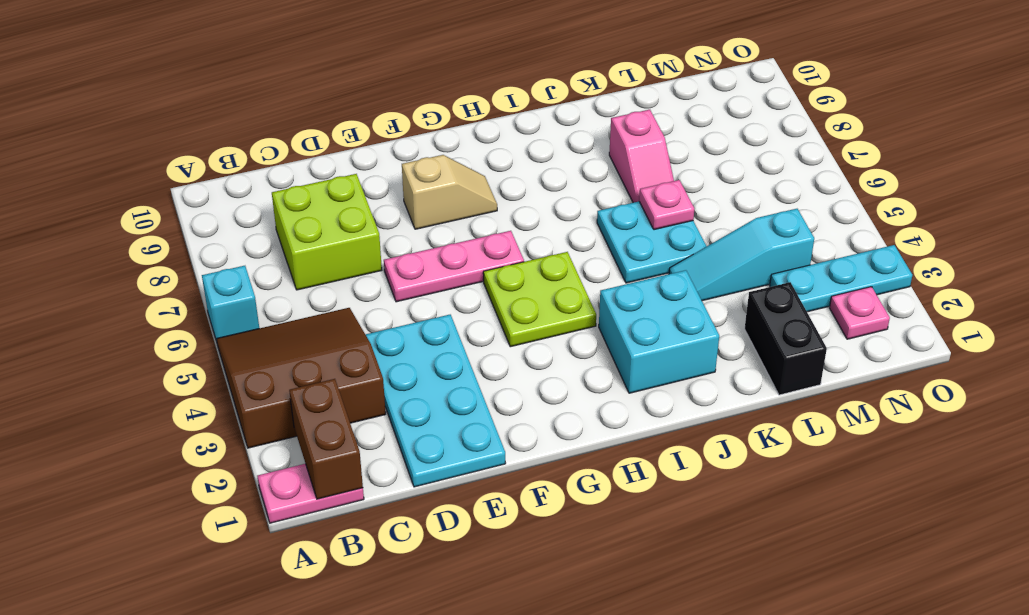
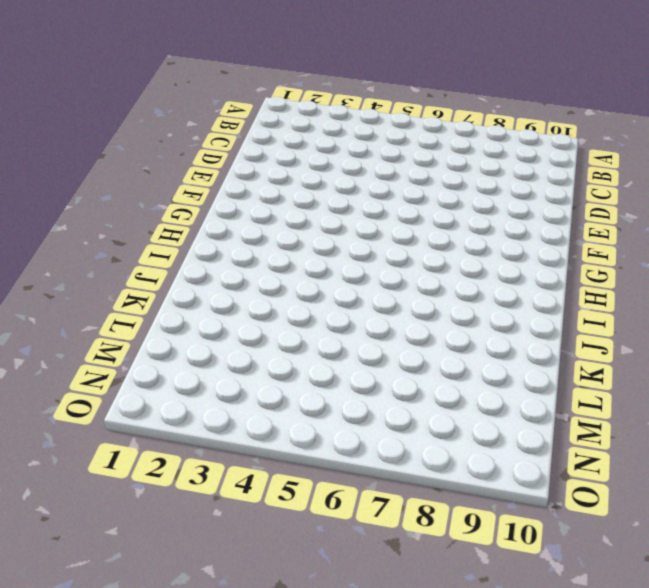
none -> pink 1x2 plate [258,464,364,523]
none -> brown 3x3 slope [216,308,386,448]
none -> cyan 1x1 brick [202,266,259,342]

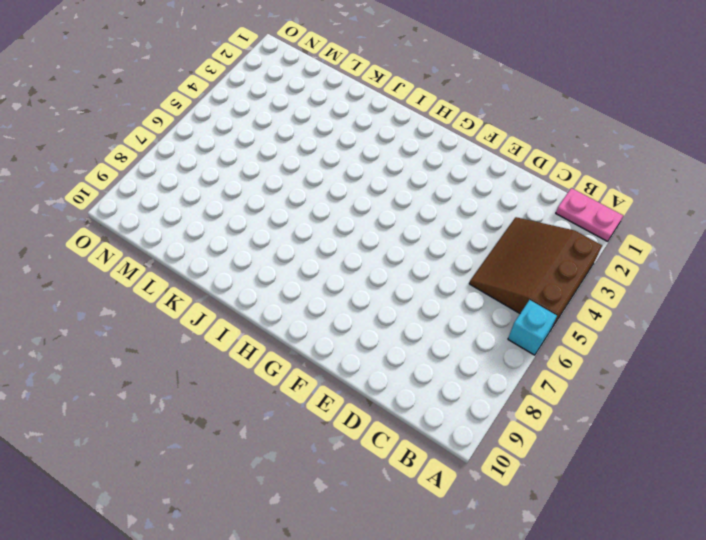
brown 3x3 slope [469,217,602,331] -> brown 3x3 slope turned to [216,308,386,448]
none -> lime 2x2 brick [272,174,382,290]
none -> cyan 2x4 plate [365,315,506,487]
none -> pink 1x3 plate [384,231,524,302]

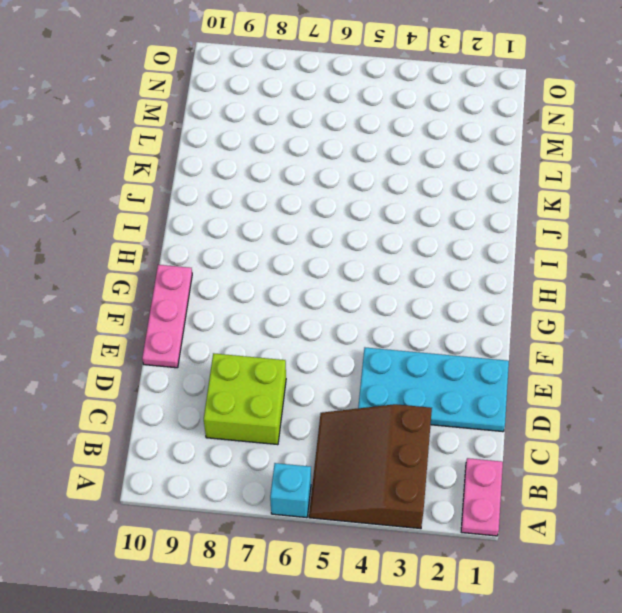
pink 1x3 plate [142,265,192,368] -> pink 1x3 plate moved to [384,231,524,302]
none -> tan 1x2 slope [402,155,497,229]
none -> lime 2x2 plate [483,252,596,347]
none -> cyan 2x2 brick [599,270,719,393]

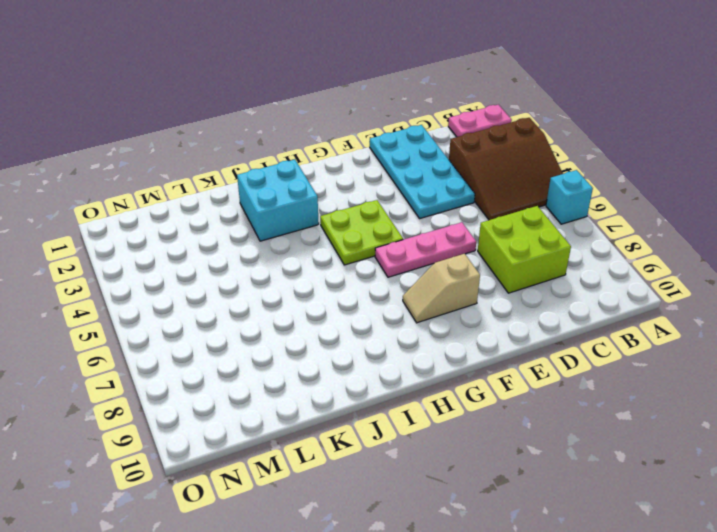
none -> cyan 2x2 plate [597,201,707,283]
none -> cyan 1x3 slope [669,209,814,301]
none -> pink 1x2 slope [609,110,674,203]

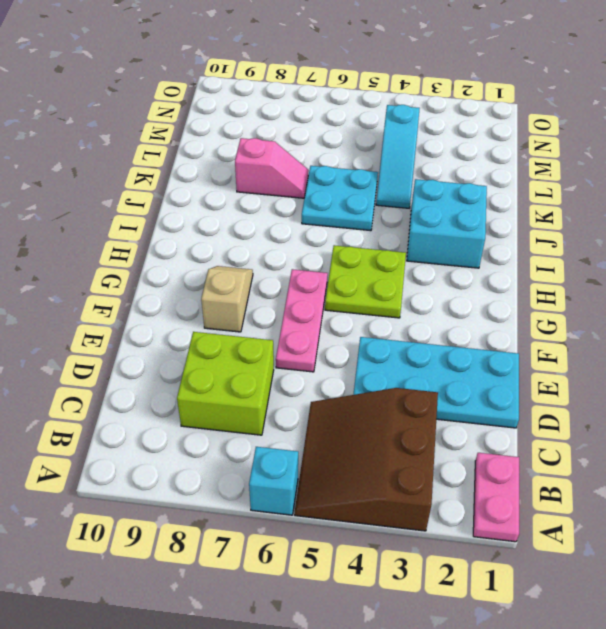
none -> black 1x2 brick [745,282,827,395]
none -> cyan 1x3 plate [770,245,912,312]
none -> pink 1x1 plate [830,287,890,339]

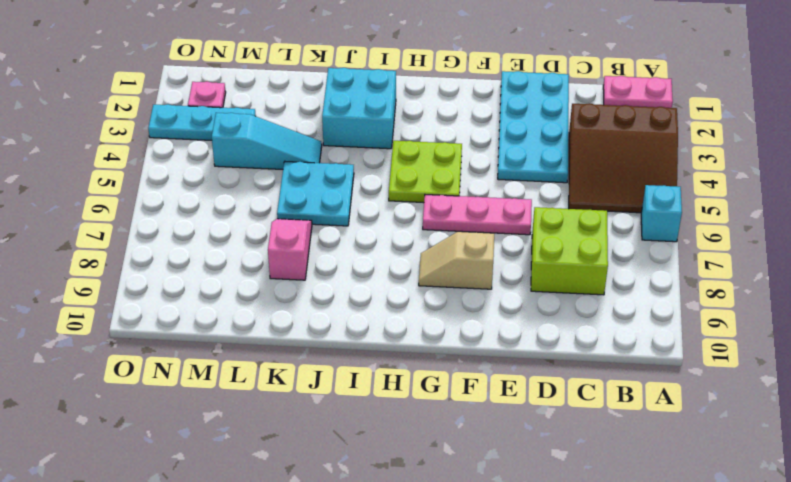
none -> black 1x2 brick [745,282,827,395]
none -> brown 1x2 brick [289,379,363,499]
none -> pink 1x1 plate [639,180,694,230]

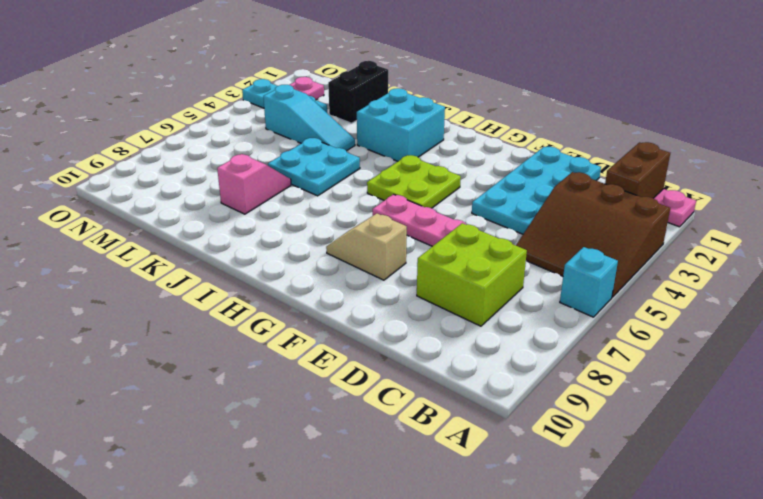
none -> pink 1x1 plate [639,180,694,230]

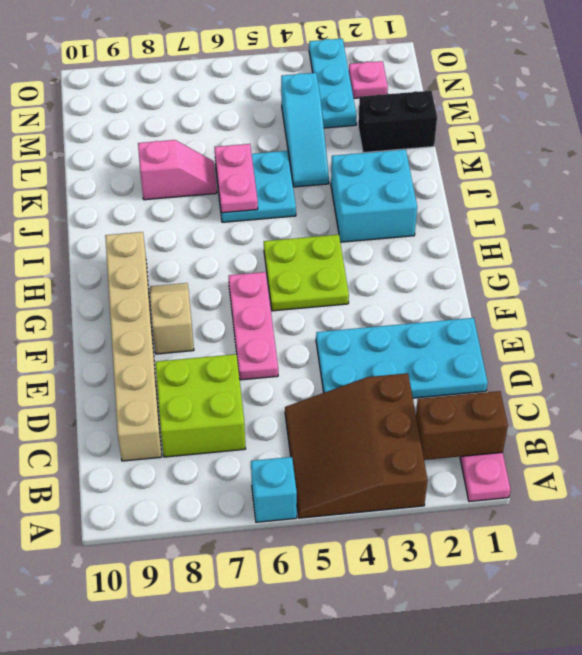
tan 1x6 brick [105,232,162,461] -> none
pink 1x2 plate [215,144,258,213] -> pink 1x1 plate [639,180,694,230]

